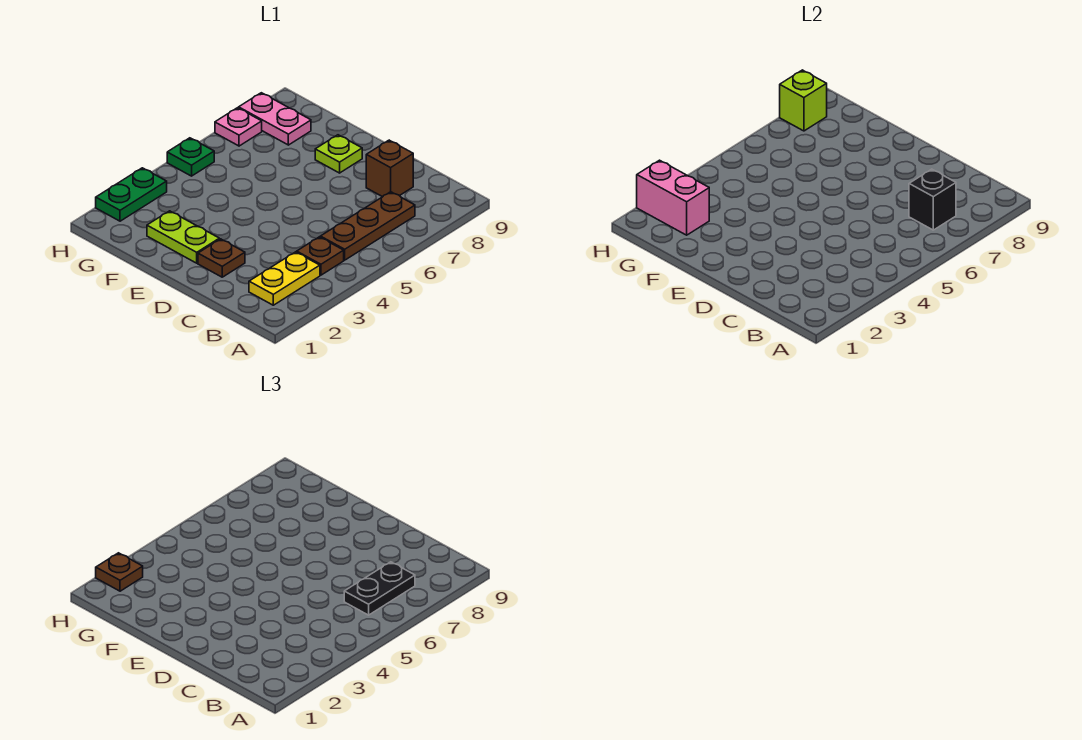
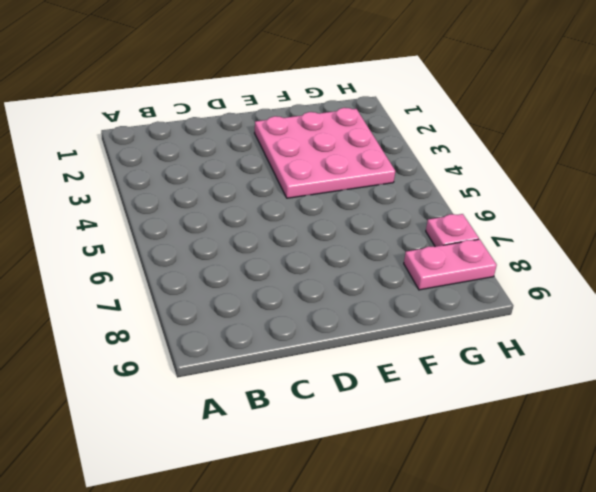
pink 3x3 plate [255,108,395,198] -> lime 1x2 plate [147,211,219,263]
none -> yellow 1x2 plate [249,252,320,305]
none -> brown 1x1 plate [297,237,344,275]
none -> brown 1x3 plate [320,192,415,260]

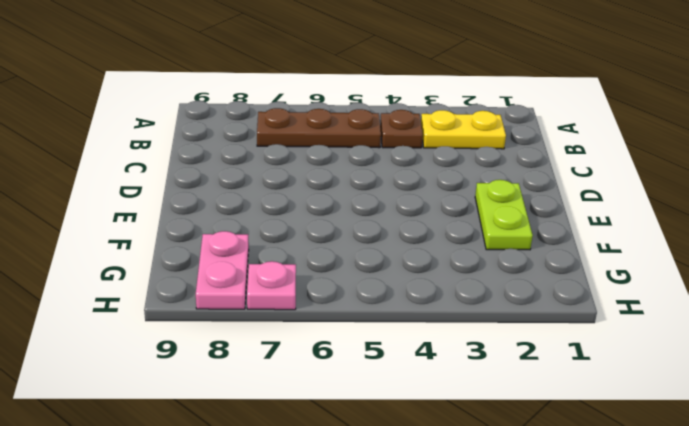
none -> brown 1x1 brick [366,140,413,197]
none -> brown 1x1 plate [198,239,245,277]
none -> lime 1x1 plate [315,135,362,173]

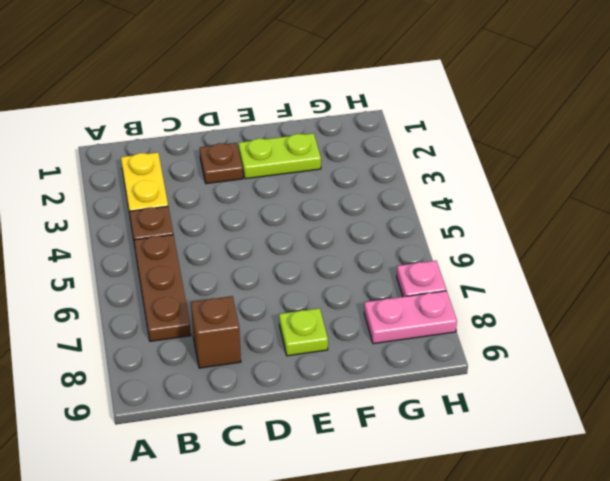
none -> green 1x2 plate [96,168,167,221]
none -> green 1x1 plate [167,138,214,176]
none -> black 1x1 brick [909,169,956,230]

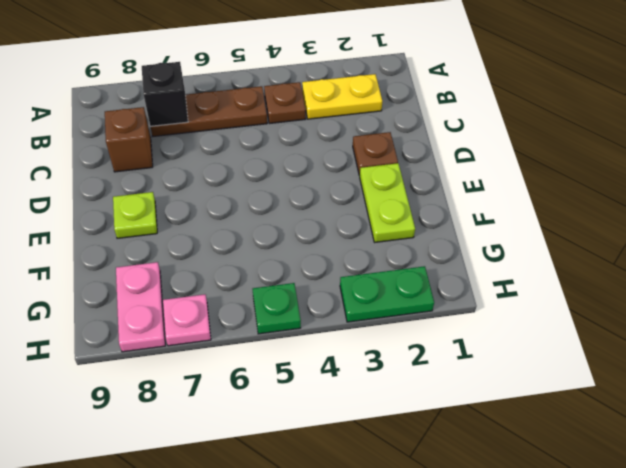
none -> pink 1x2 brick [637,160,709,235]
none -> lime 1x1 brick [780,70,827,131]
none -> black 1x2 plate [344,562,415,615]

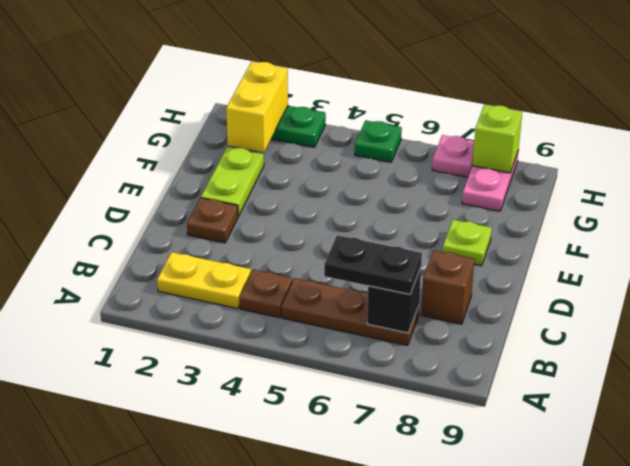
yellow 1x2 brick [226,62,288,152] -> pink 1x2 brick [637,160,709,235]
none -> brown 1x1 plate [96,553,143,591]

